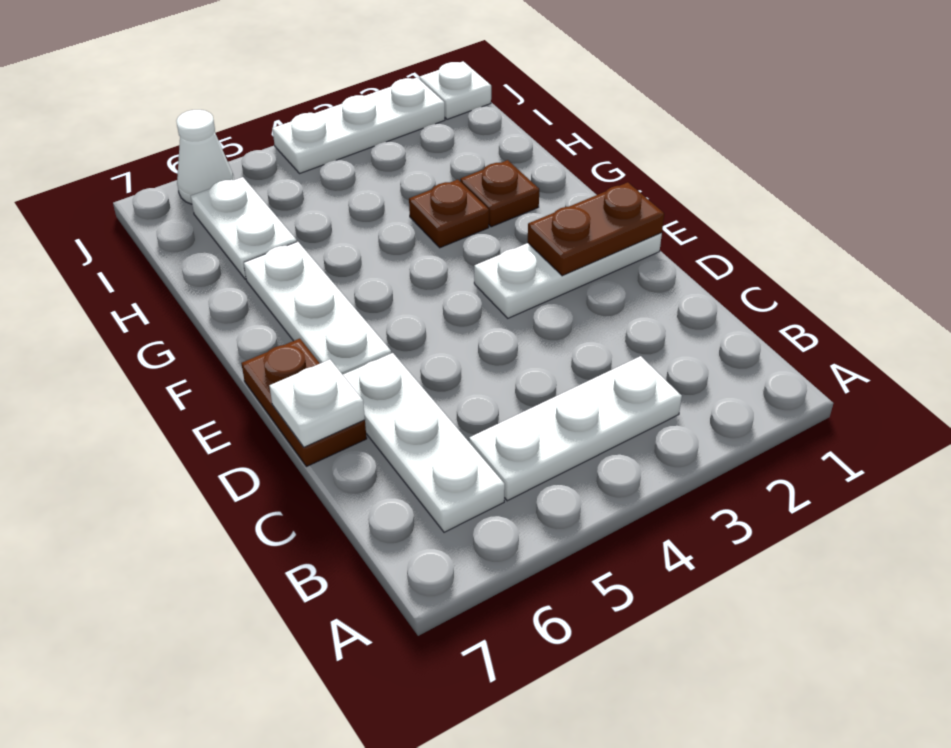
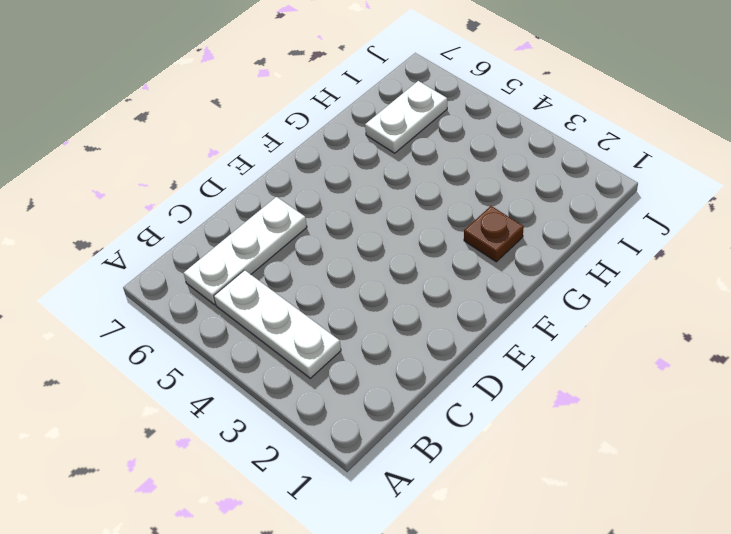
none -> brown 1x2 plate [241,339,367,467]
none -> white 1x3 plate [474,233,662,318]
none -> white 1x3 plate [244,242,391,375]

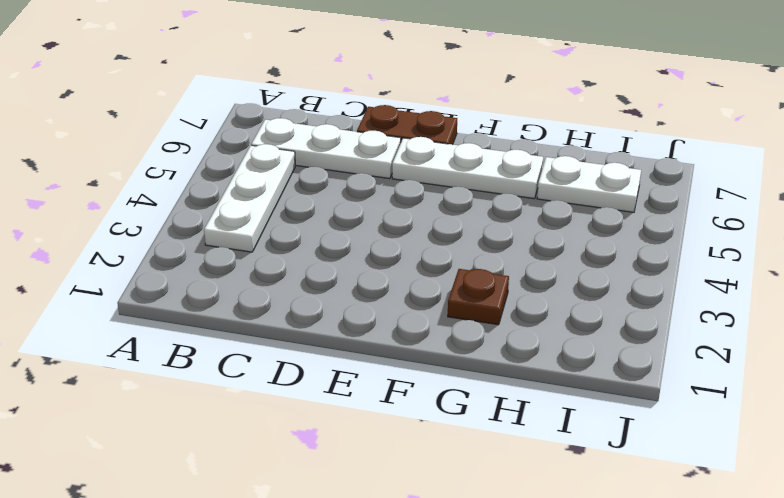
none -> white 1x3 plate [474,233,662,318]
none -> brown 1x1 plate [409,180,489,248]
none -> white 1x1 plate [419,61,491,119]

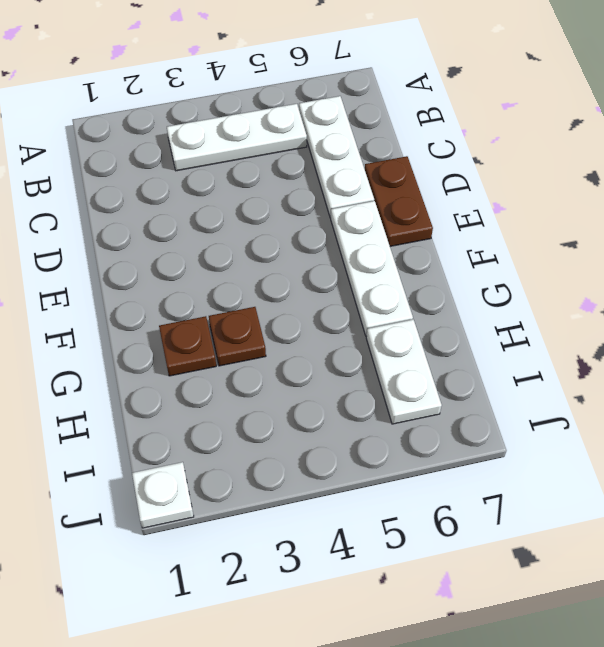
none -> white 1x3 plate [474,233,662,318]
none -> white 1x3 plate [272,78,445,174]
none -> white 1x1 cone [176,110,234,204]

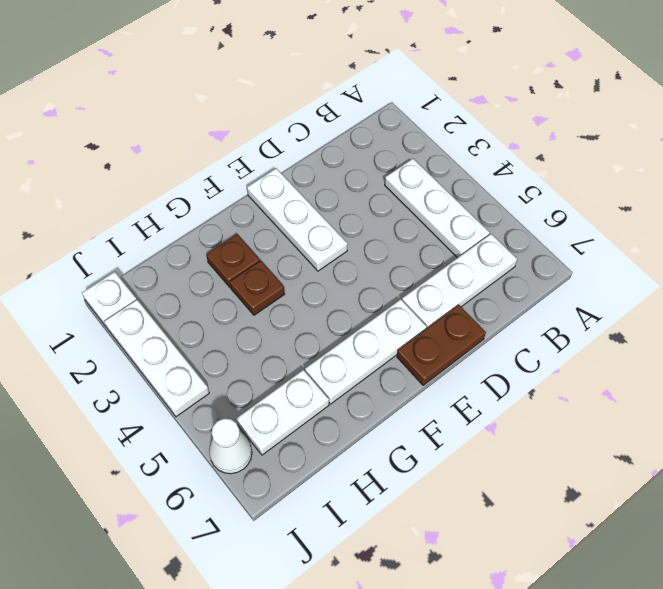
none -> white 1x1 plate [269,359,365,447]
none -> brown 1x2 plate [528,182,664,276]

